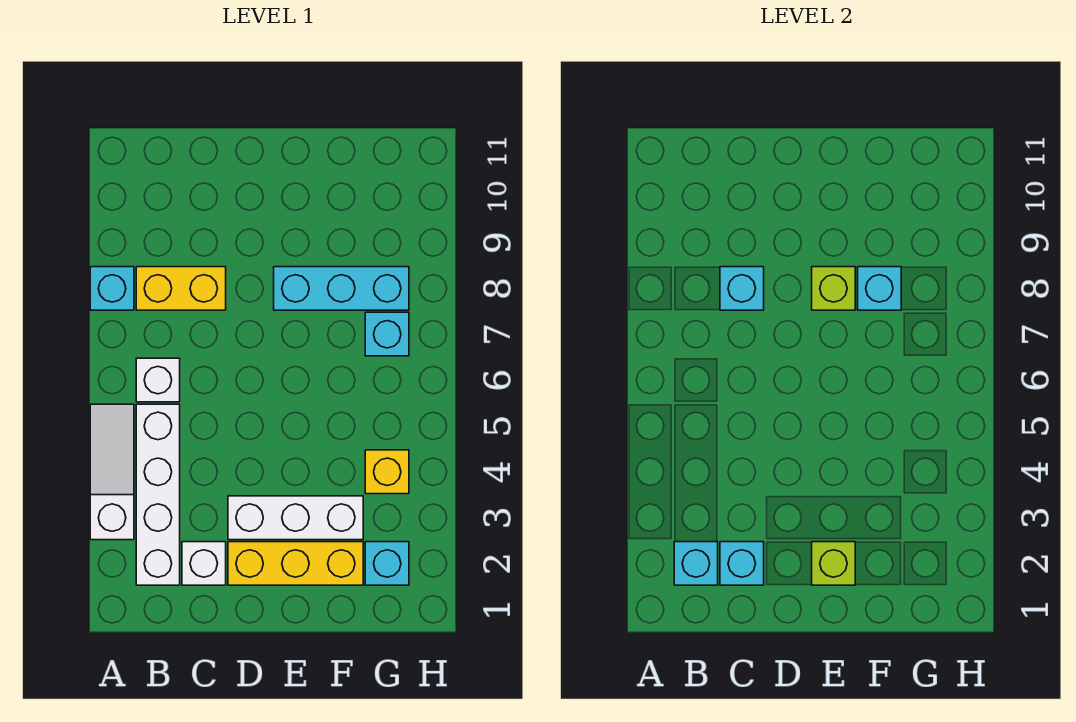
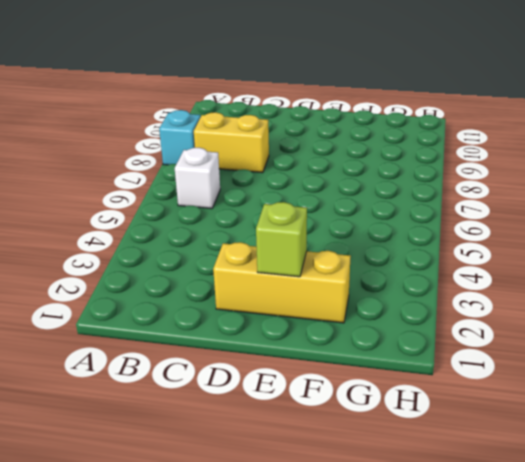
none -> white 1x3 slope [90,404,134,540]
none -> white 1x4 brick [136,404,180,585]
none -> white 1x1 brick [182,542,226,585]

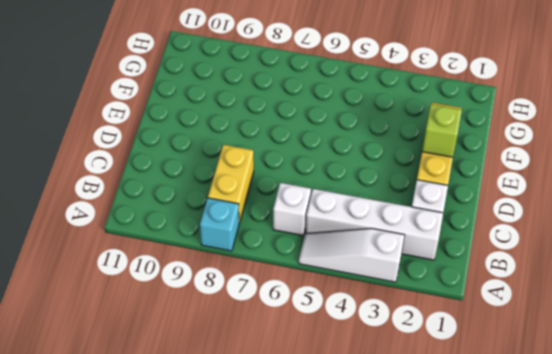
none -> white 1x3 brick [228,496,363,540]
none -> cyan 1x3 brick [274,267,409,310]
none -> cyan 1x1 brick [365,542,409,585]

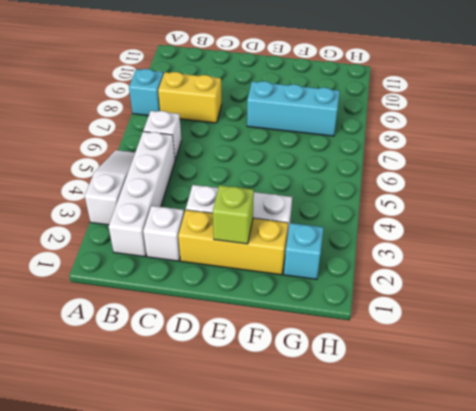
none -> yellow 1x1 brick [365,450,409,494]
none -> cyan 1x1 brick [365,312,409,356]
none -> cyan 1x1 brick [674,542,718,585]

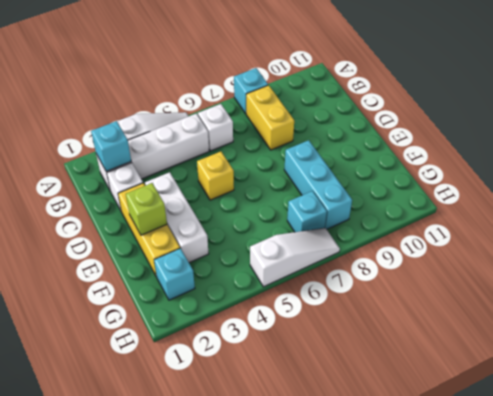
yellow 1x1 brick [197,152,234,200] -> yellow 1x1 brick moved to [365,450,409,494]
white 1x3 slope [250,228,340,287] -> none
none -> cyan 1x1 brick [720,542,764,585]
none -> cyan 1x1 brick [720,267,764,310]
none -> lime 1x1 brick [812,267,855,310]

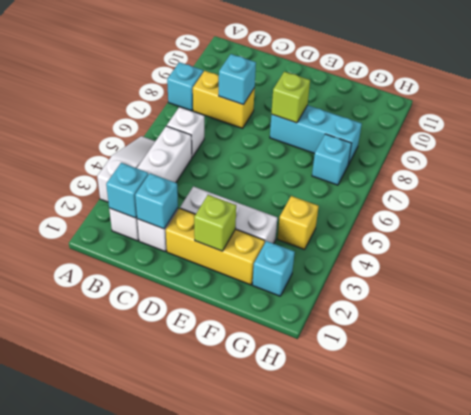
none -> cyan 1x1 brick [858,267,901,310]

